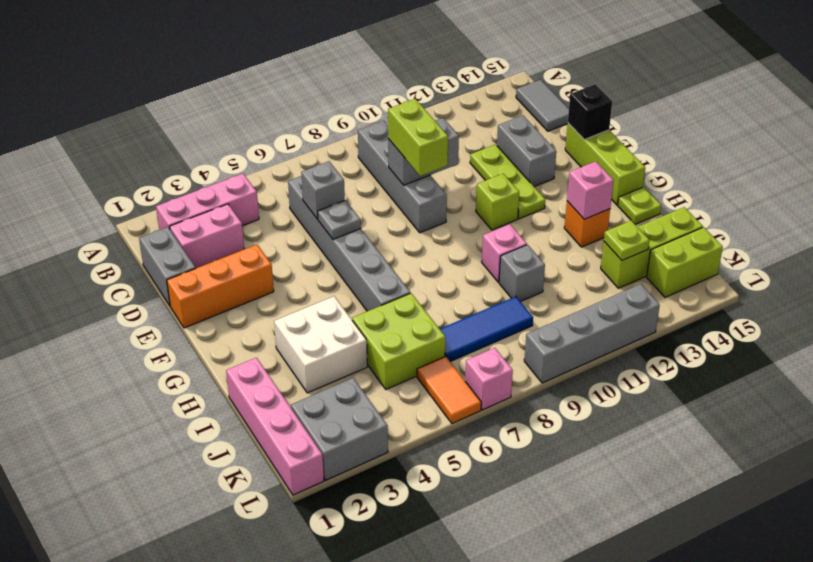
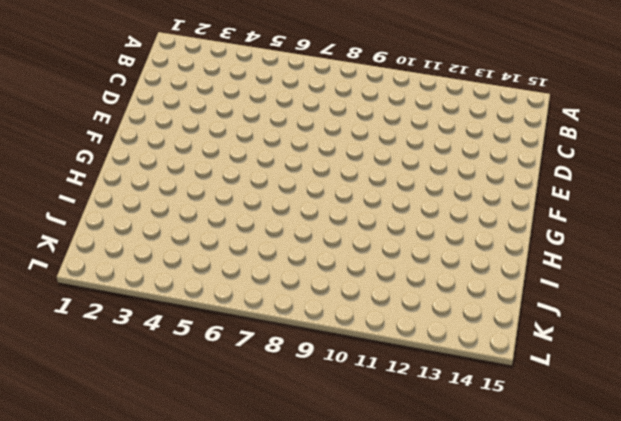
none -> pink 1x3 brick [156,174,259,230]
none -> grey 1x4 brick [358,121,447,233]
none -> grey 1x2 tile [516,80,569,131]
none -> grey 1x2 brick [139,227,196,306]

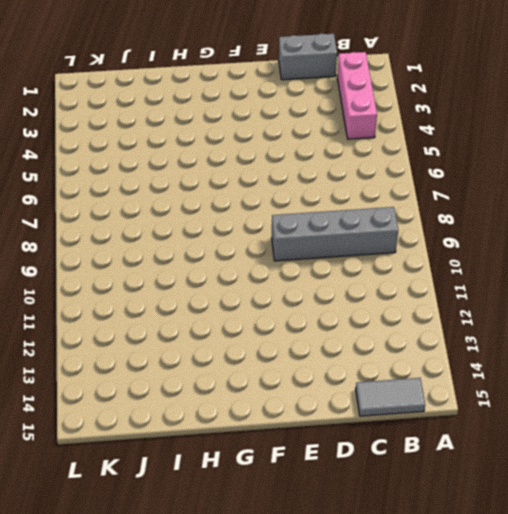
none -> pink 1x2 brick [170,204,244,268]
none -> grey 1x6 brick [288,176,410,311]
none -> lime 1x3 plate [470,144,545,219]
none -> grey 1x2 brick [497,116,556,187]

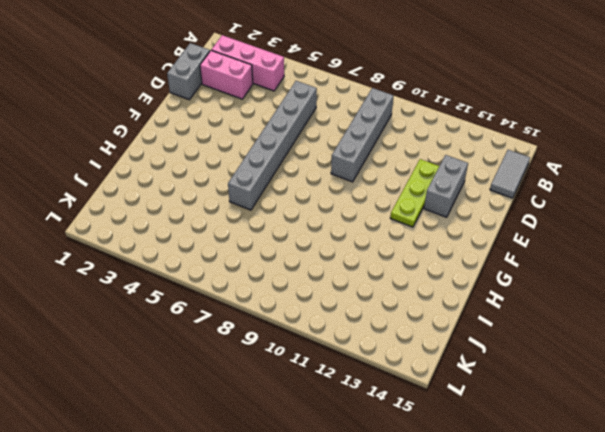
none -> orange 1x3 brick [167,245,274,328]
none -> lime 1x3 brick [565,123,645,205]
none -> lime 1x1 brick [476,174,519,230]
none -> white 2x2 brick [274,296,367,393]

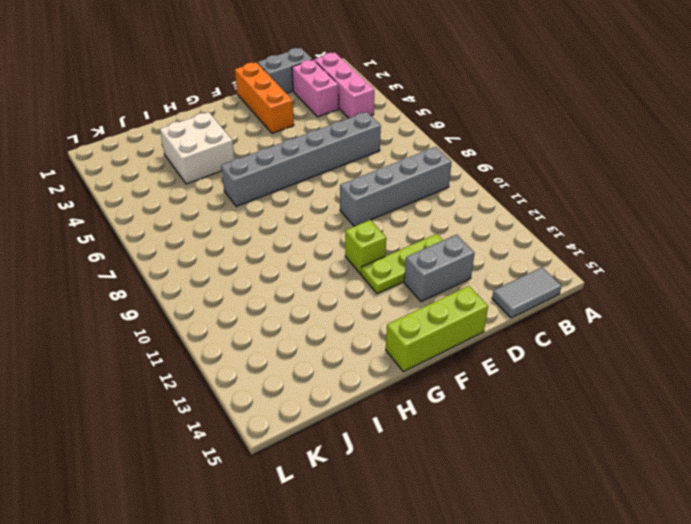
none -> pink 1x1 brick [482,224,527,282]
none -> orange 1x1 brick [564,201,610,247]
none -> lime 1x1 plate [618,187,661,224]
none -> pink 1x4 brick [226,358,324,495]

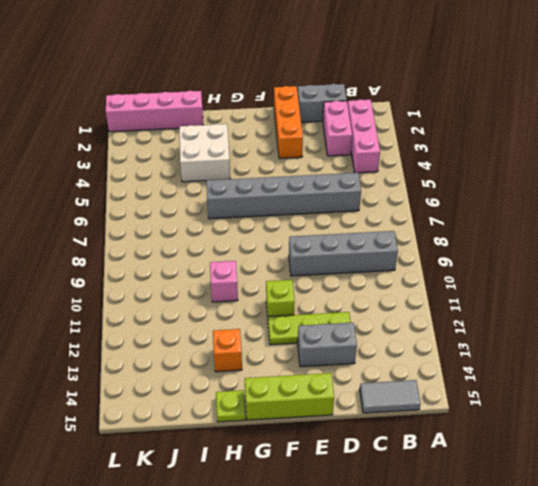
none -> lime 2x2 brick [352,293,445,389]
none -> grey 1x1 brick [499,245,545,302]
none -> blue 1x3 tile [440,297,533,362]
none -> lime 1x3 brick [601,207,703,288]

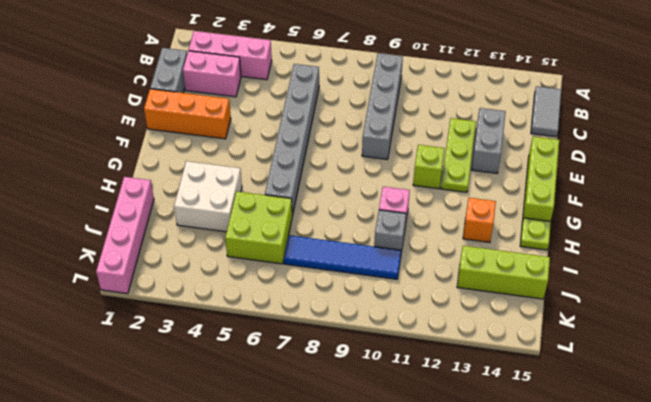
blue 1x4 tile [284,235,401,279] -> blue 1x3 tile [440,297,533,362]
none -> grey 2x2 brick [291,378,388,480]
none -> orange 1x2 tile [417,356,481,423]
none -> lime 1x2 brick [647,227,723,297]
none -> pink 1x1 brick [465,348,513,410]

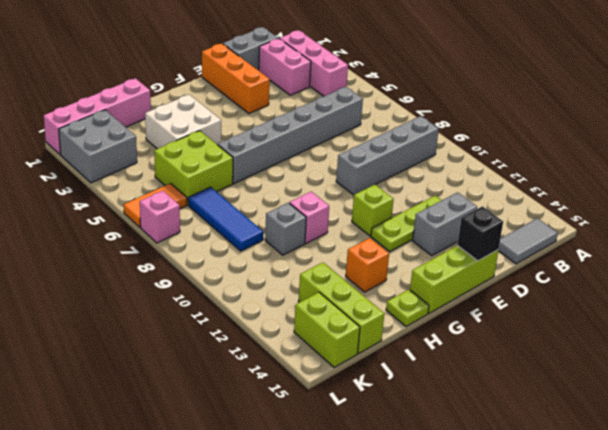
none -> grey 1x4 brick [524,284,660,383]
none -> grey 1x1 brick [301,161,345,219]
none -> grey 1x2 brick [388,118,459,185]
none -> grey 1x1 plate [318,200,361,239]

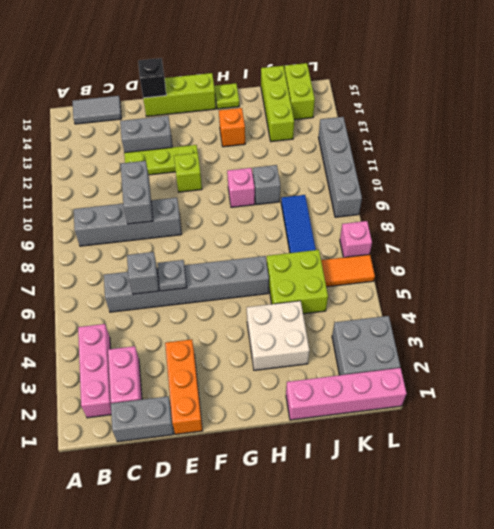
none -> pink 1x1 brick [567,161,614,219]
none -> lime 1x1 plate [604,221,650,260]
none -> lime 1x2 brick [388,99,448,176]

